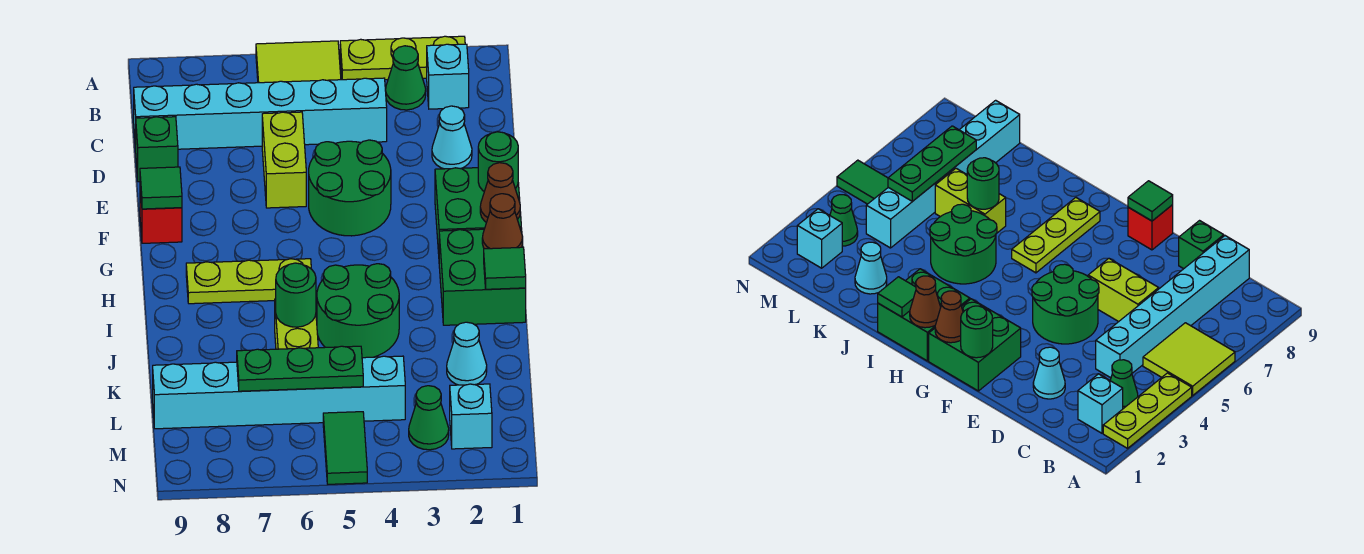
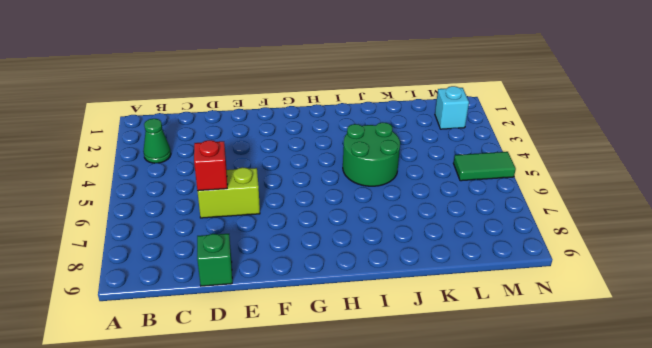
red 1x1 brick [194,140,227,191] -> red 1x1 brick moved to [140,188,182,243]
none -> lime 1x3 plate [340,36,465,80]
none -> lime 2x2 tile [256,41,341,83]
none -> cyan 1x1 brick [427,44,469,109]

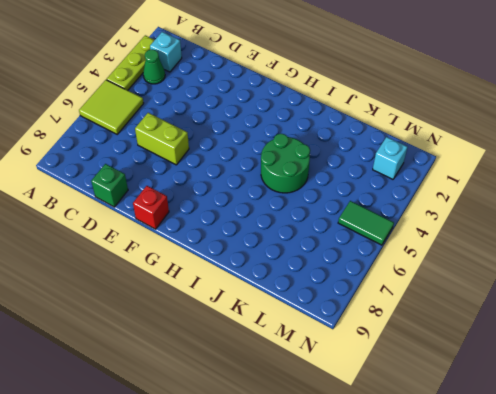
none -> cyan 1x6 brick [134,78,387,149]
none -> cyan 1x1 cone [432,106,472,169]
none -> green 2x2 round brick [309,140,391,236]

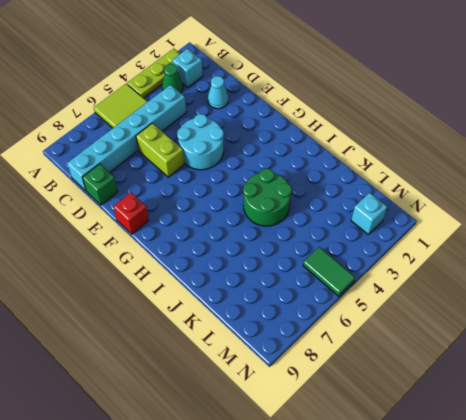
cyan 2x2 round brick [177,114,224,170] -> green 2x2 round brick [309,140,391,236]
none -> green 2x2 brick [435,168,521,254]
none -> green 2x2 brick [439,228,526,325]
none -> lime 1x3 plate [186,259,311,304]

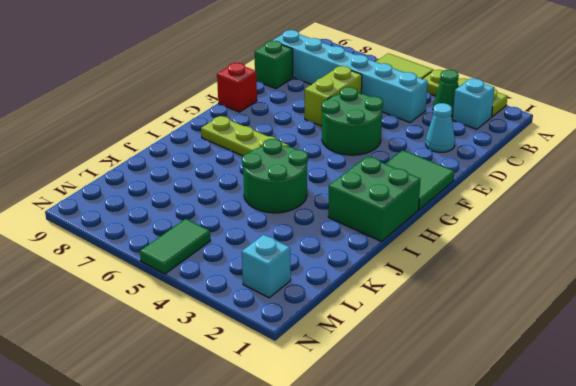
green 2x2 tile [385,150,454,210] -> green 2x2 brick [435,168,521,254]
none -> lime 1x2 brick [275,299,318,349]
none -> cyan 1x1 cone [447,322,487,385]
none -> cyan 1x6 brick [153,356,405,429]

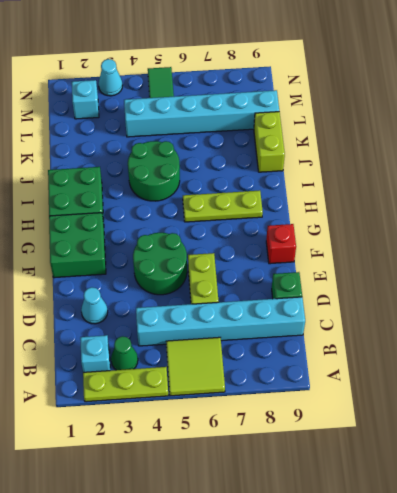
lime 1x2 brick [254,112,285,172] -> lime 1x2 brick moved to [275,299,318,349]
cyan 1x1 cone [99,59,123,96] -> cyan 1x1 cone moved to [447,322,487,385]
none -> green 1x1 cone [409,386,449,450]
none -> green 1x1 round brick [478,132,518,191]
none -> green 1x1 tile [140,167,182,209]

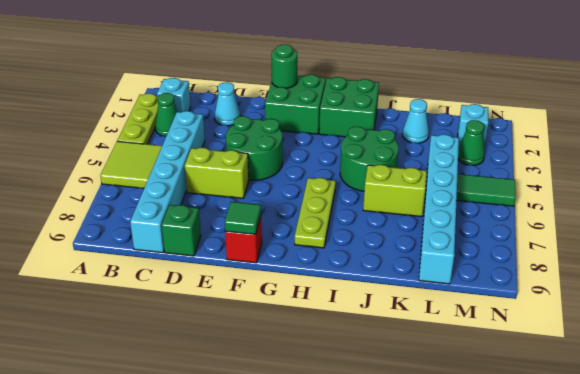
none -> brown 1x1 cone [480,163,520,222]
none -> brown 1x1 cone [482,194,523,249]
none -> green 1x1 tile [484,247,526,289]

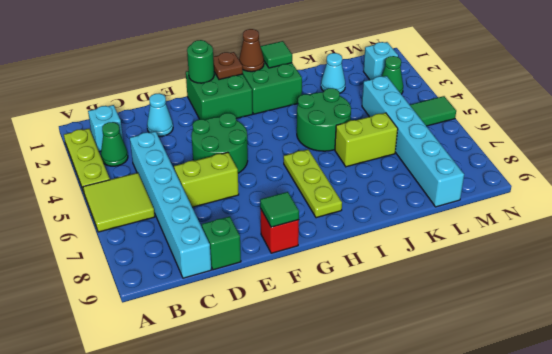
brown 1x1 plate [213,52,243,80] -> brown 1x1 cone [480,163,520,222]
none -> green 1x1 round brick [276,263,316,327]
none -> green 1x3 plate [237,346,363,391]

